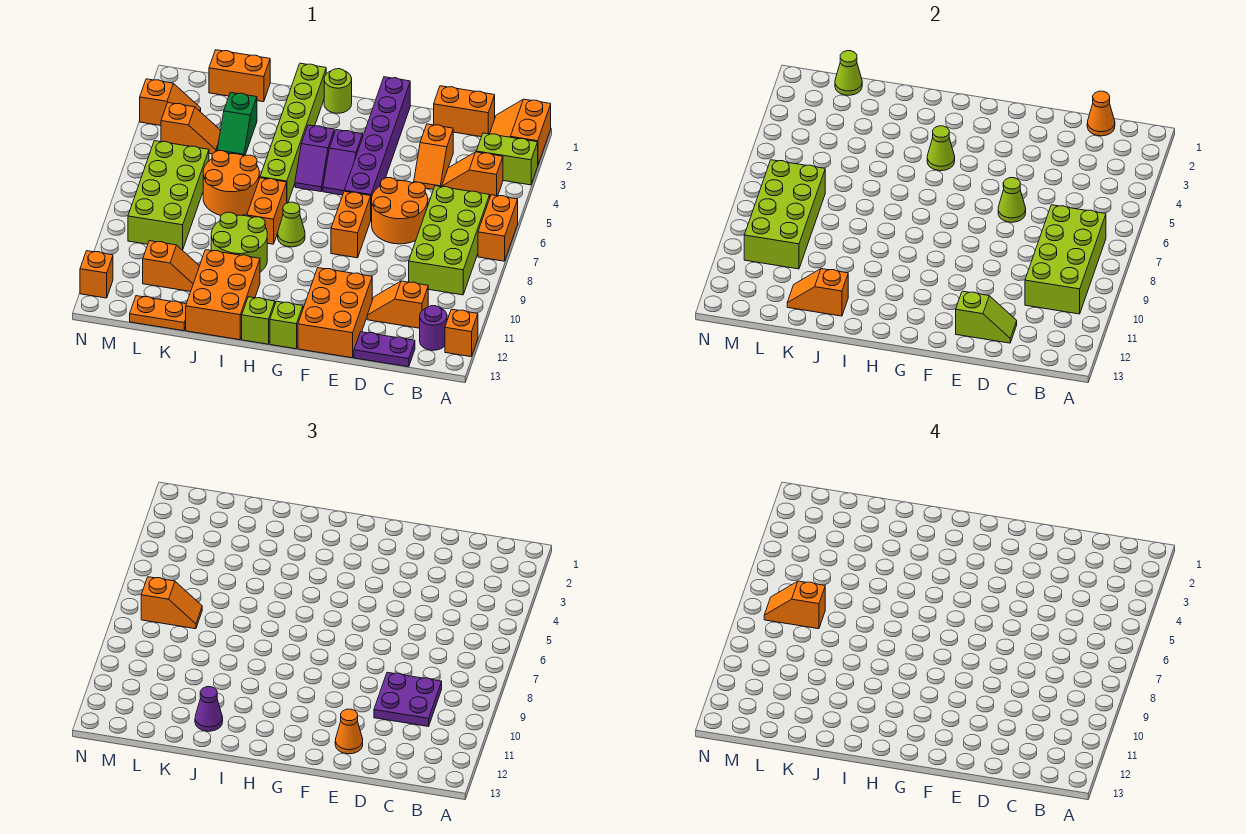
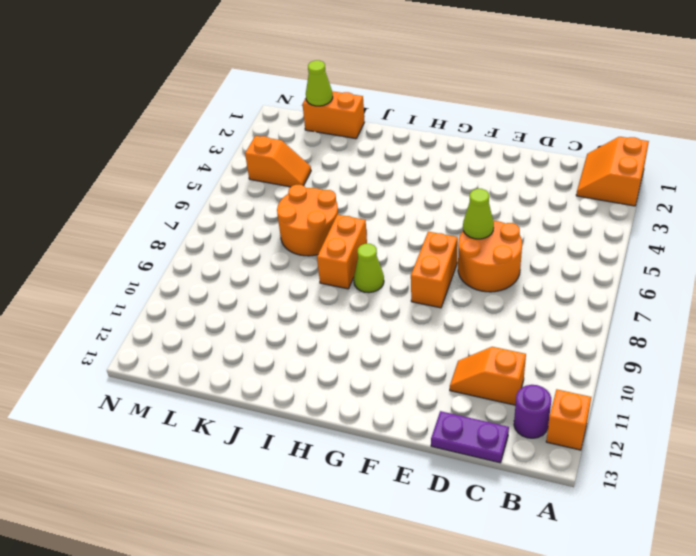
none -> lime 1x2 brick [476,133,538,185]
none -> orange 1x2 brick [478,195,518,261]
none -> orange 1x2 slope [442,152,503,196]
none -> lime 2x4 brick [409,186,490,295]

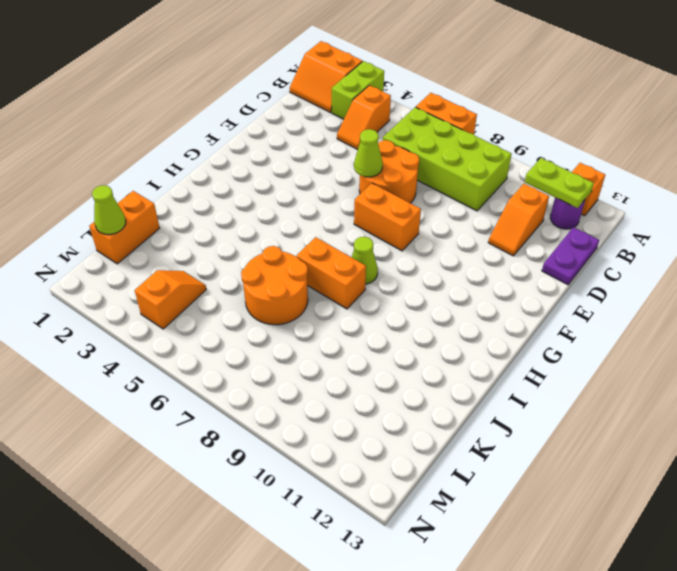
lime 1x2 plate [525,158,594,208] -> none
none -> orange 1x2 brick [434,86,495,137]
none -> orange 1x2 slope [414,124,453,189]
none -> orange 2x3 brick [298,268,372,358]
none -> purple 1x6 brick [344,77,410,219]

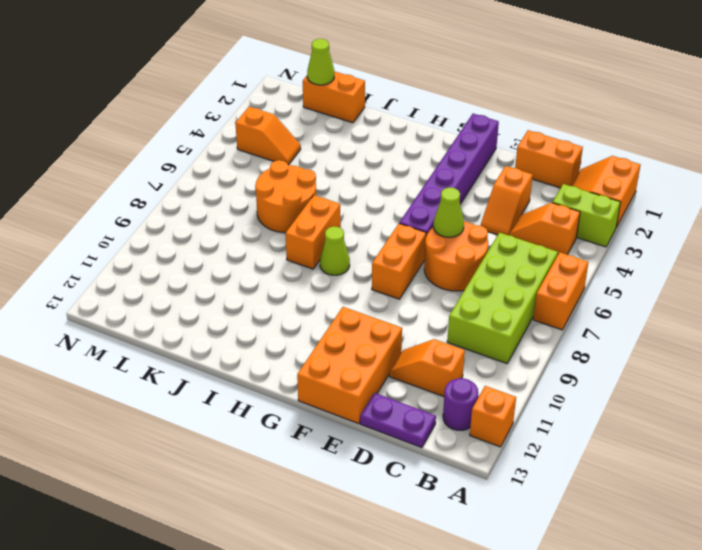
none -> purple 1x2 slope [323,130,363,195]
none -> lime 1x1 brick [270,301,303,349]
none -> lime 1x1 round brick [324,69,352,113]
none -> purple 1x2 slope [295,125,334,191]

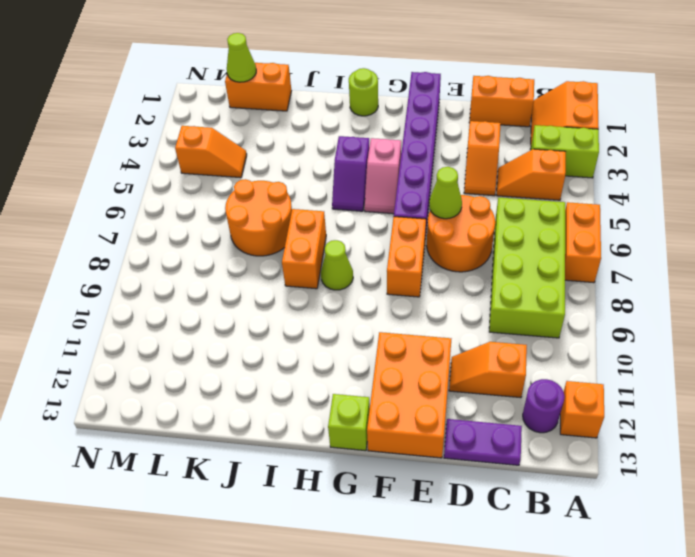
pink 1x2 slope [364,138,401,214] -> purple 1x2 slope [323,130,363,195]
none -> lime 1x1 brick [242,297,275,344]
none -> lime 1x6 brick [260,63,326,203]
none -> lime 2x2 round brick [211,212,267,272]
none -> orange 2x3 brick [186,250,260,340]

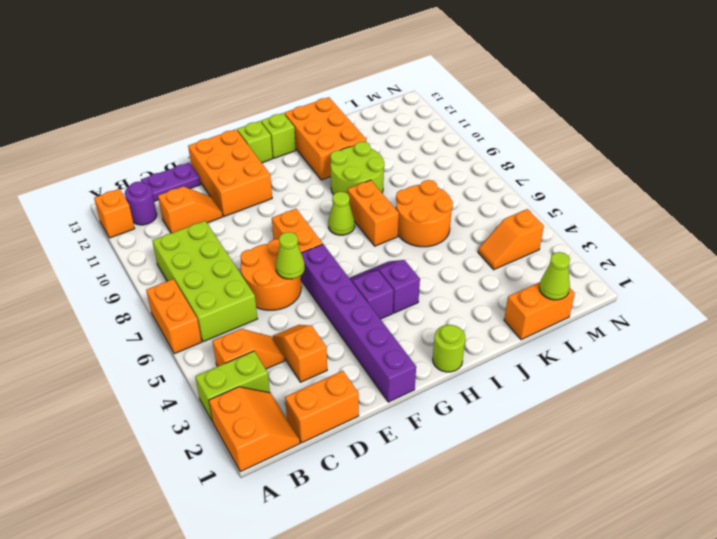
none -> lime 1x6 brick [260,63,326,203]
none -> green 1x2 slope [217,92,257,156]
none -> orange 1x2 slope [143,241,199,292]
none -> orange 1x2 plate [130,296,186,331]

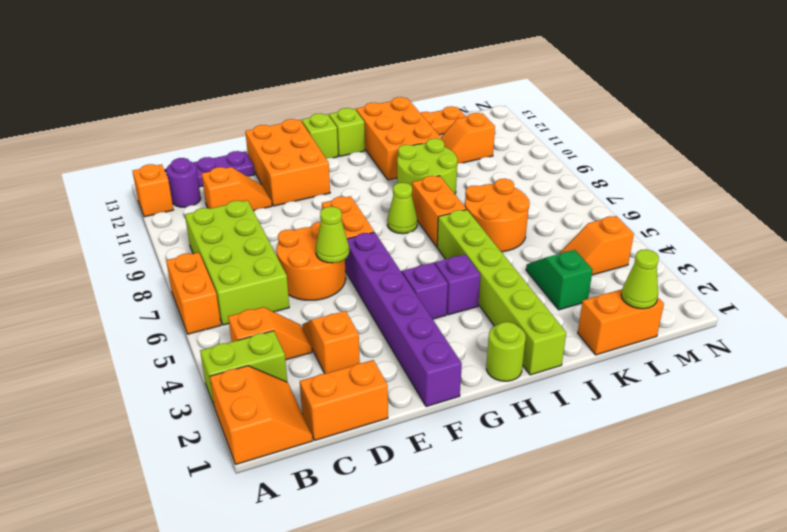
none -> lime 2x4 brick [128,141,209,250]
none -> orange 1x2 slope [140,79,201,125]
none -> orange 1x1 brick [80,251,113,298]
none -> lime 2x4 brick [1025,205,1106,314]

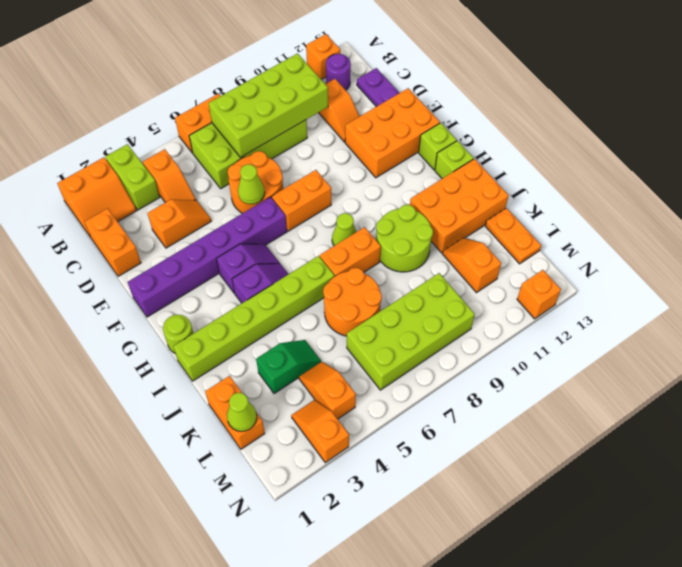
none -> orange 1x1 cone [1087,91,1115,136]
none -> lime 1x2 slope [956,291,1017,343]
none -> lime 1x1 cone [927,126,955,171]
none -> orange 1x2 slope [787,269,848,316]

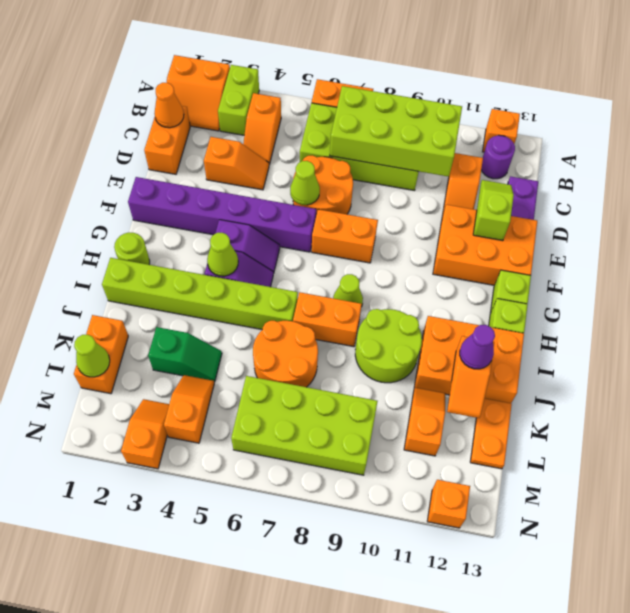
none -> lime 2x4 brick [744,160,825,269]
none -> purple 2x2 plate [374,672,442,727]
none -> orange 1x1 cone [335,709,363,754]
none -> orange 1x2 slope [141,577,202,629]

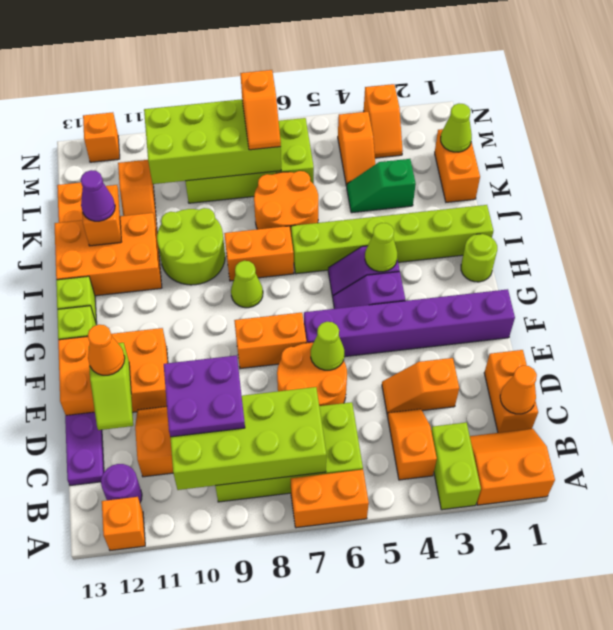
none -> orange 1x2 slope [764,581,825,629]

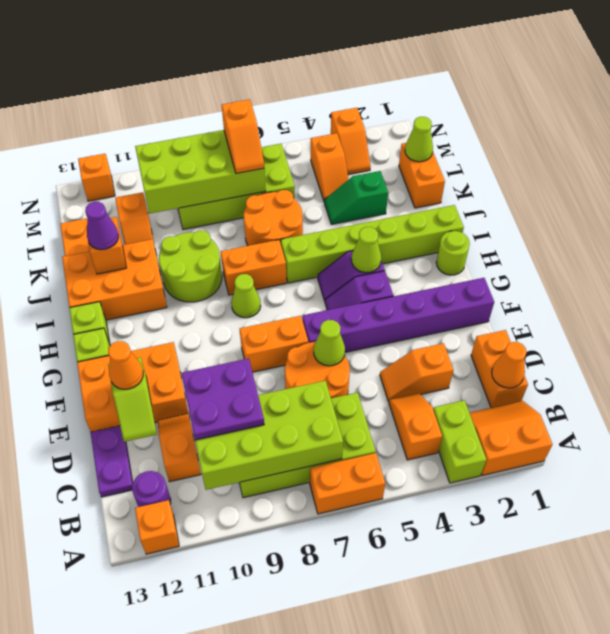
none -> orange 1x2 slope [764,581,825,629]

